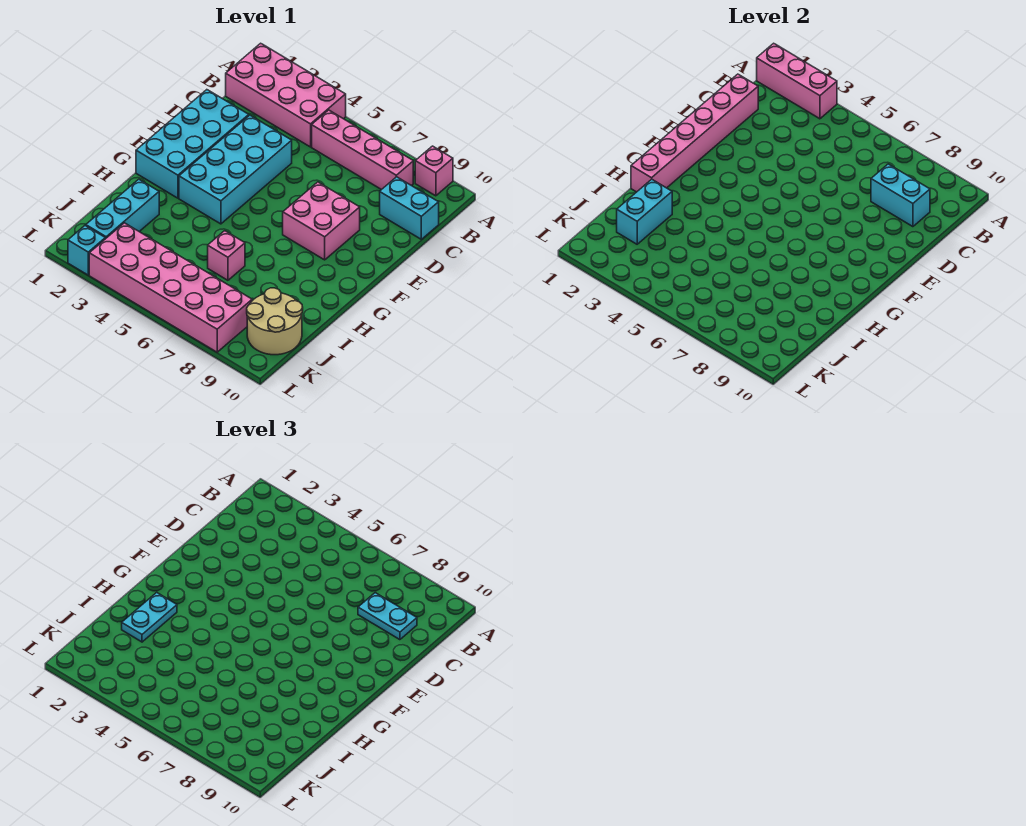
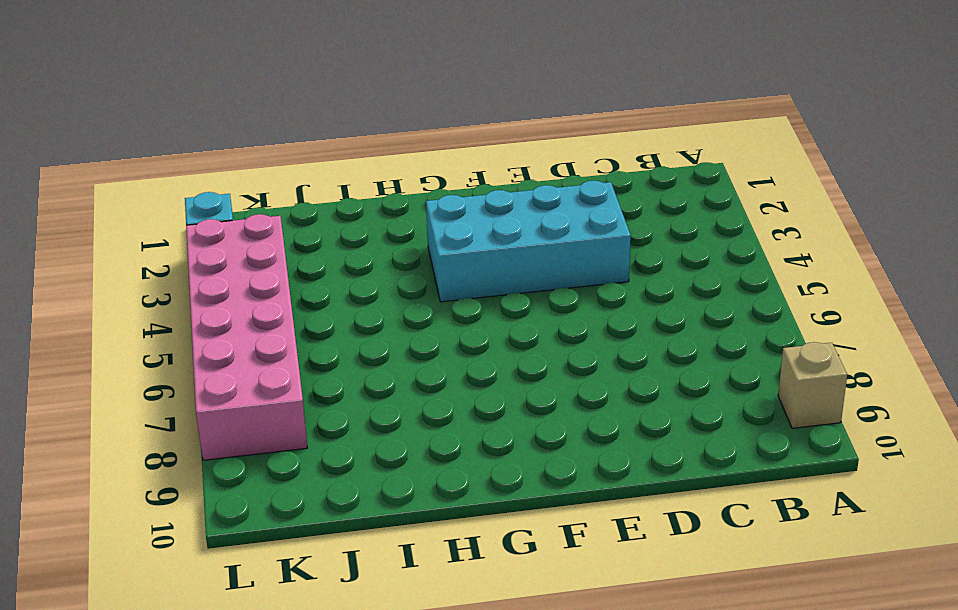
tan 1x1 brick [778,342,847,428] -> pink 1x1 brick [415,146,453,196]
none -> pink 2x4 brick [226,43,346,147]
none -> pink 1x4 brick [312,110,413,190]
none -> cyan 1x2 brick [380,177,439,239]

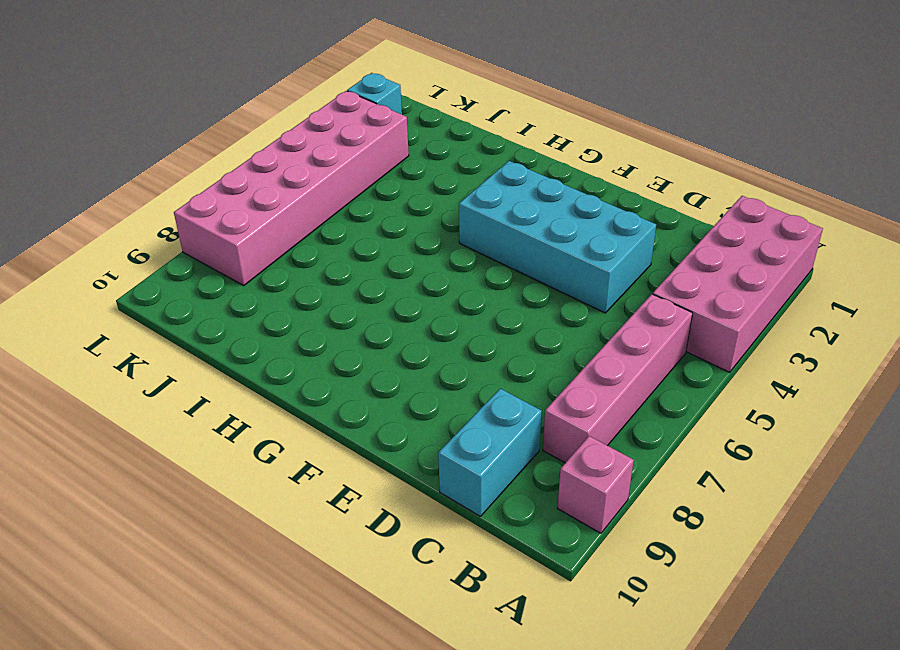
none -> cyan 2x4 brick [136,90,249,198]
none -> pink 2x2 brick [283,182,360,260]
none -> cyan 1x3 brick [86,179,159,239]

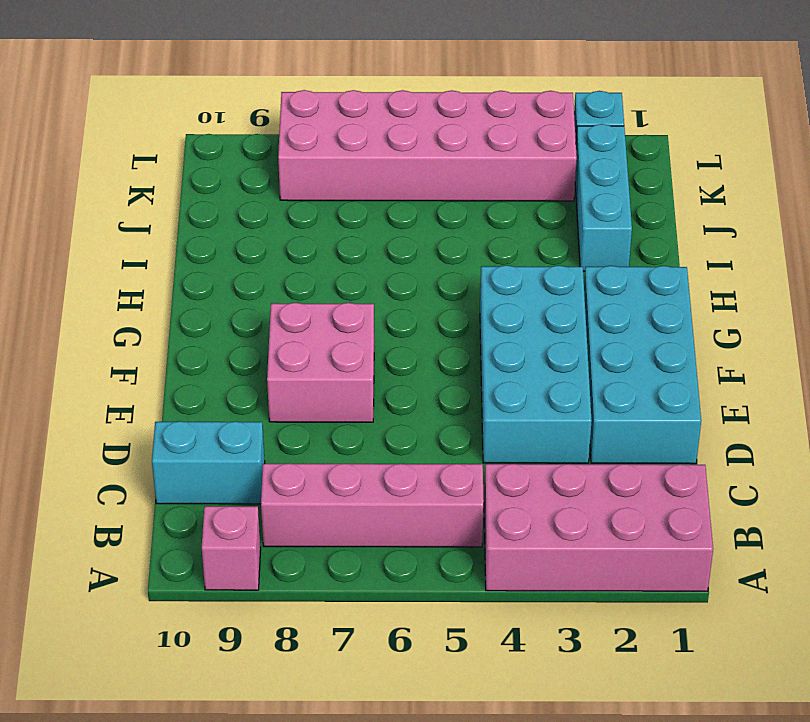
none -> pink 1x1 brick [208,231,245,280]
none -> tan 2x2 round brick [247,288,303,355]
none -> pink 1x3 brick [757,43,837,119]

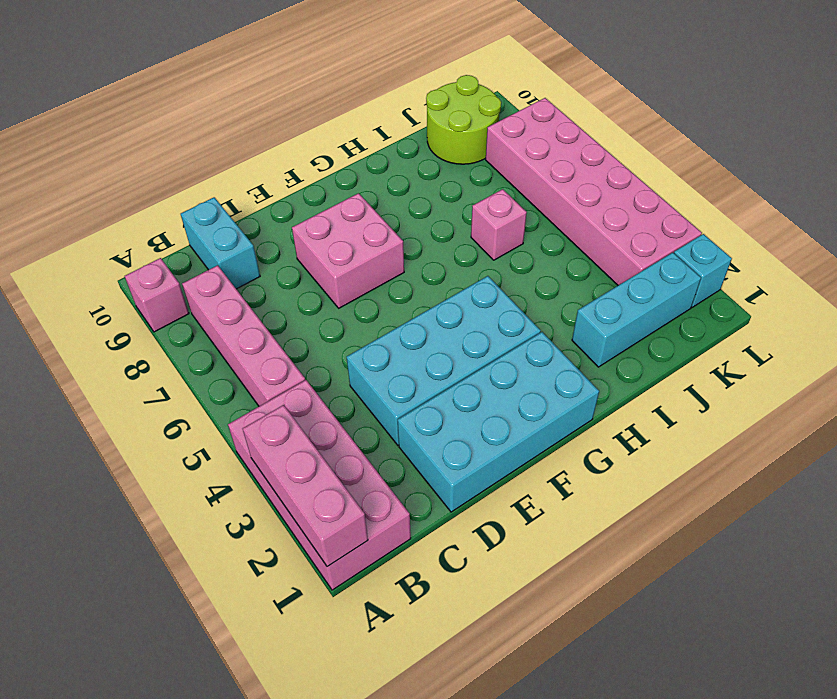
lime 2x2 round brick [426,75,501,164] -> tan 2x2 round brick [247,288,303,355]
none -> pink 1x6 brick [631,74,758,192]
none -> cyan 1x2 brick [871,164,930,227]
none -> cyan 1x2 brick [617,179,672,244]

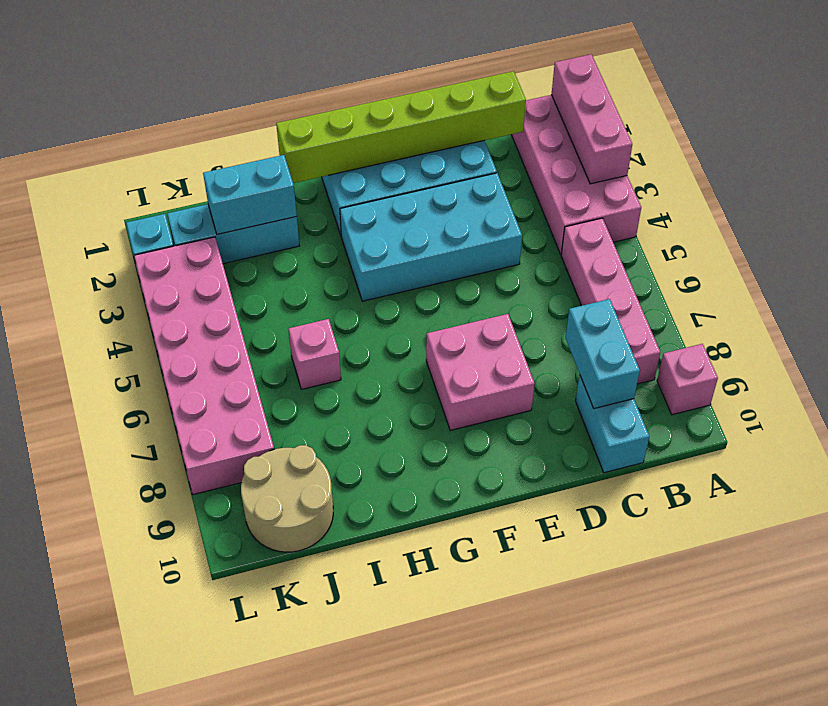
lime 1x6 brick [276,71,526,183] -> pink 1x6 brick [631,74,758,192]
none -> cyan 1x2 plate [358,593,417,640]
none -> cyan 1x2 plate [122,593,177,642]

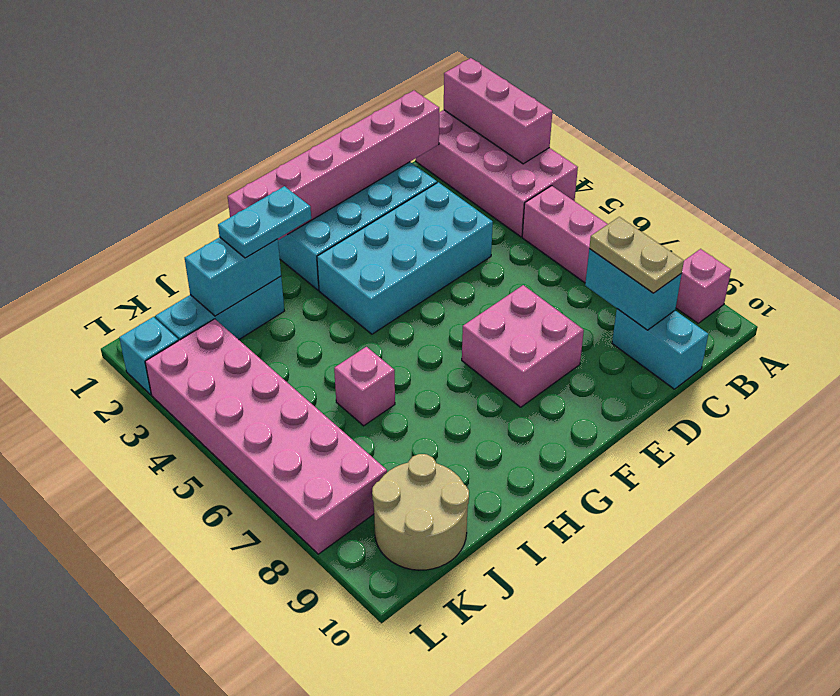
tan 1x2 plate [589,217,684,293] -> cyan 1x2 plate [358,593,417,640]

